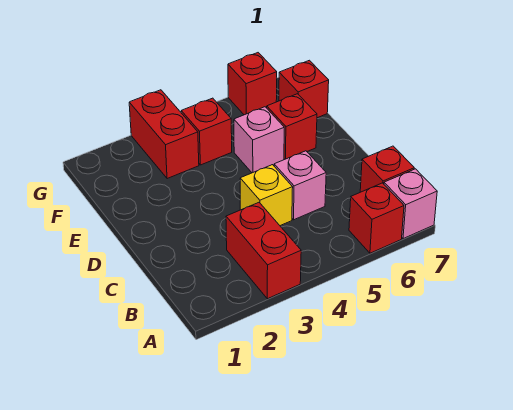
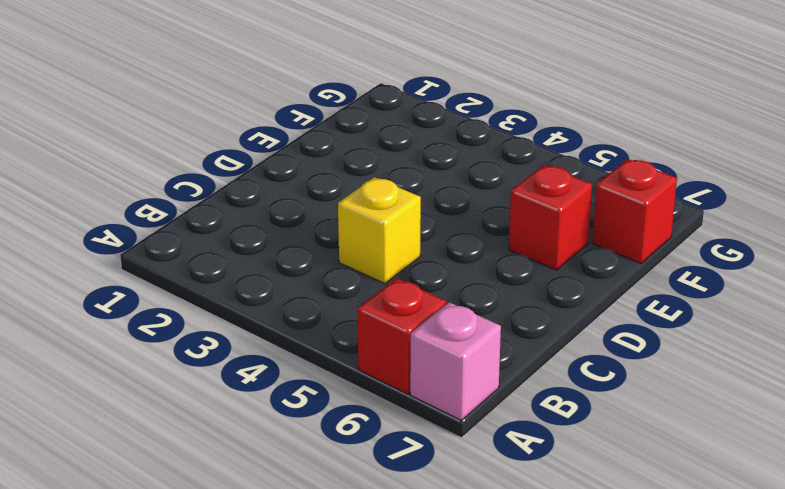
none -> red 1x2 brick [226,203,301,299]
none -> red 1x1 brick [360,146,414,192]
none -> pink 1x1 brick [274,151,326,220]

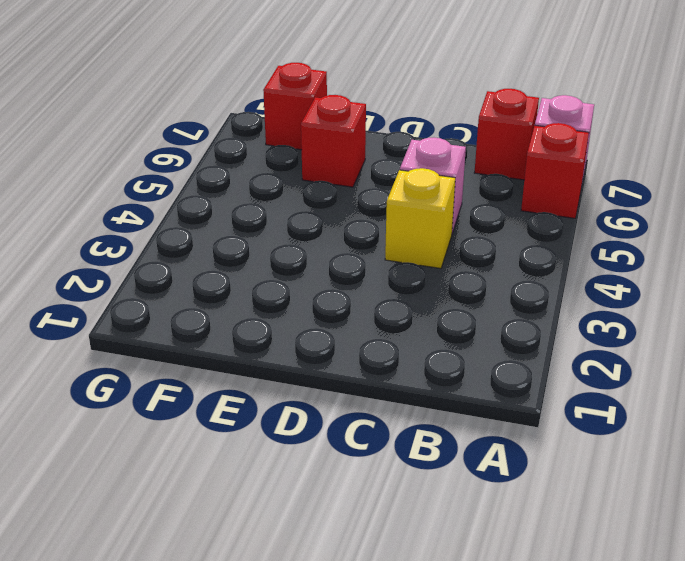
none -> red 1x2 brick [226,203,301,299]
none -> pink 1x1 brick [234,107,284,173]
none -> red 1x2 brick [129,90,199,179]

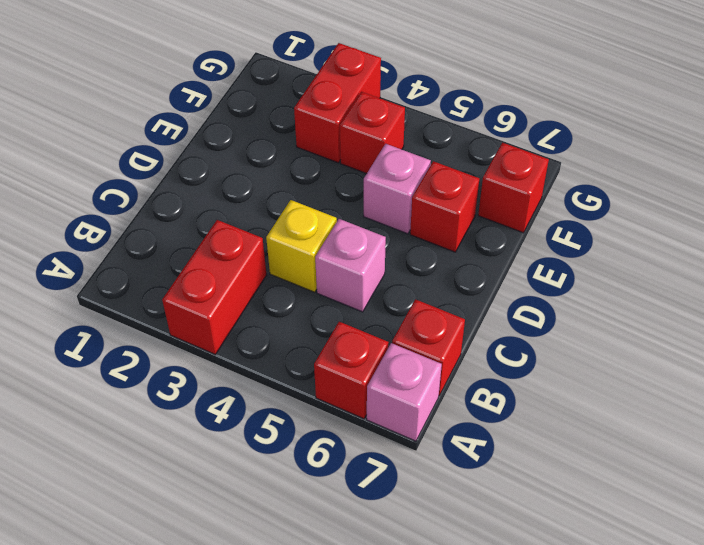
none -> red 1x1 brick [228,53,277,115]

